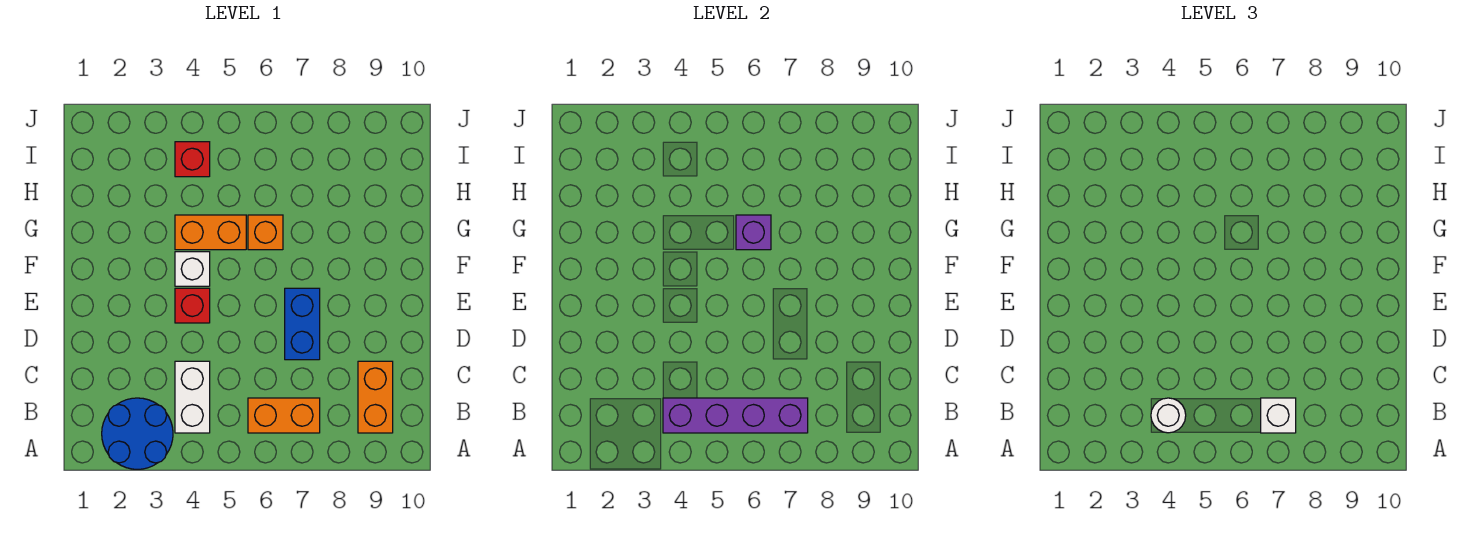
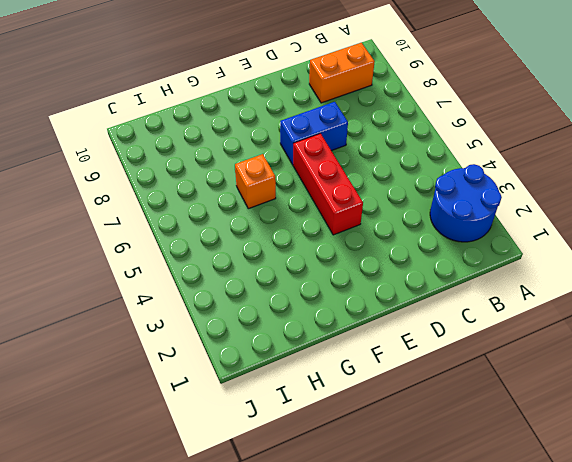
red 1x3 brick [293,133,363,235] -> red 1x1 brick [175,288,210,323]
none -> white 1x2 brick [175,361,210,433]
none -> orange 1x2 brick [248,398,320,433]
none -> white 1x1 brick [175,252,210,286]

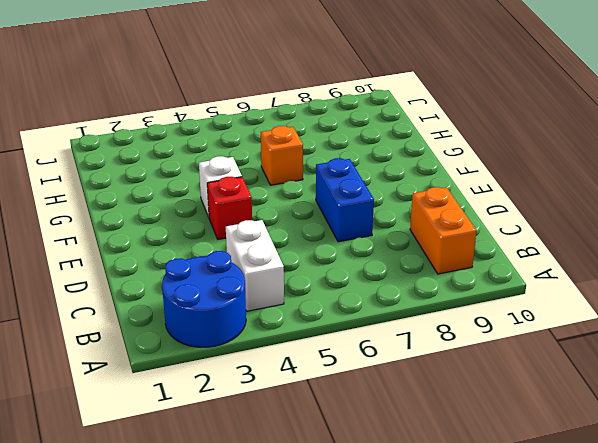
none -> orange 1x2 brick [248,398,320,433]
none -> orange 1x2 brick [175,215,246,250]
none -> red 1x1 brick [175,142,210,177]

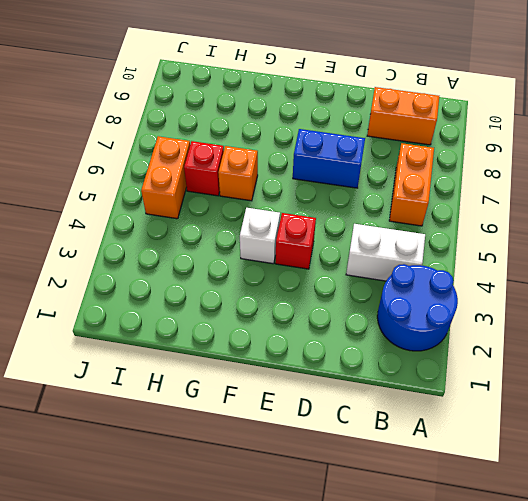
red 1x1 brick [184,141,224,196] -> red 1x1 brick moved to [175,142,210,177]
orange 1x2 brick [141,136,190,219] -> orange 1x2 brick moved to [175,215,246,250]
none -> purple 1x4 brick [663,398,808,433]
none -> purple 1x1 brick [736,215,771,250]
none -> white 1x1 round brick [1151,398,1186,433]

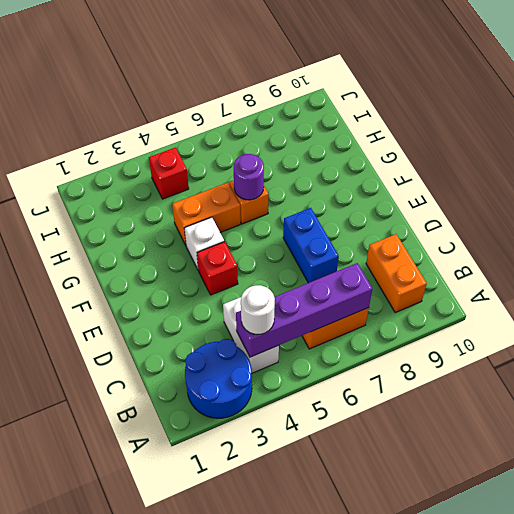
purple 1x1 round brick [234,154,264,200] -> purple 1x1 brick [736,215,771,250]
none -> white 1x1 brick [1261,398,1296,433]

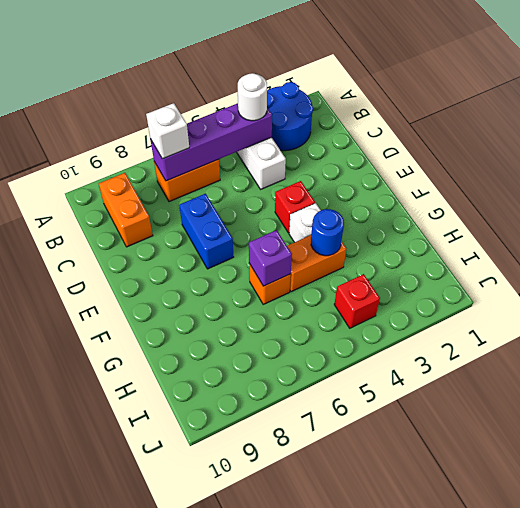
blue 1x1 round brick [311,209,344,256] -> none

